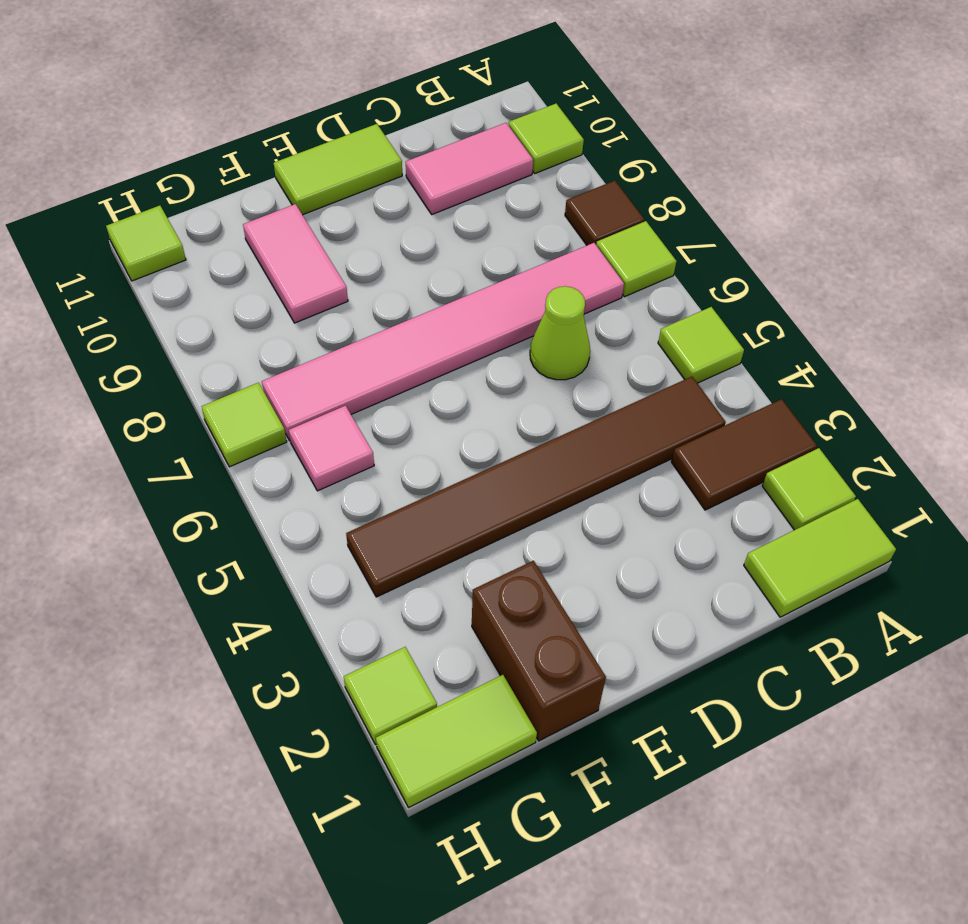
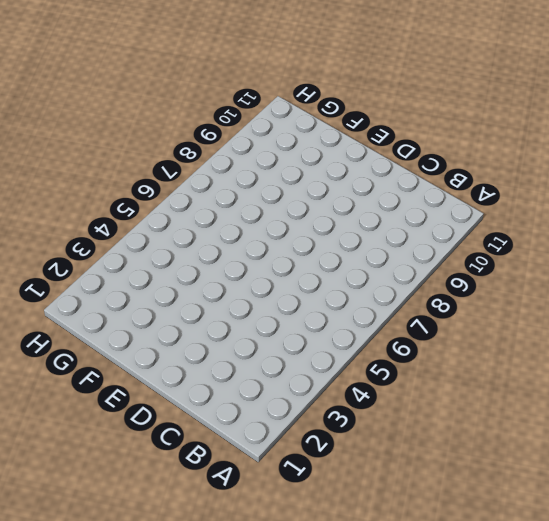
none -> lime 1x2 tile [744,499,896,617]
none -> lime 1x1 tile [762,448,856,530]
none -> brown 1x2 tile [672,399,817,510]

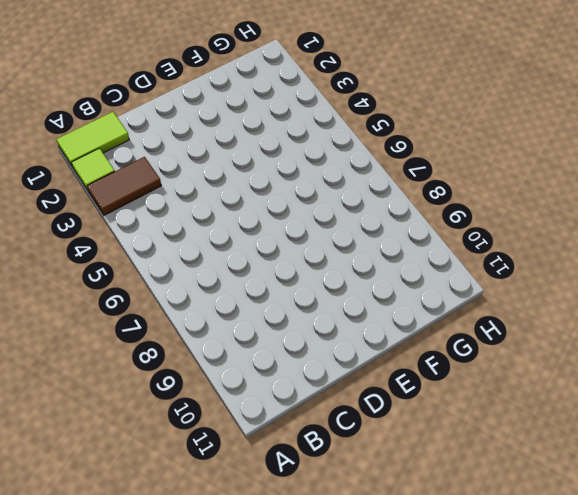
none -> lime 1x1 tile [658,307,744,383]
none -> lime 1x1 tile [596,221,676,297]
none -> brown 1x1 tile [565,181,644,245]

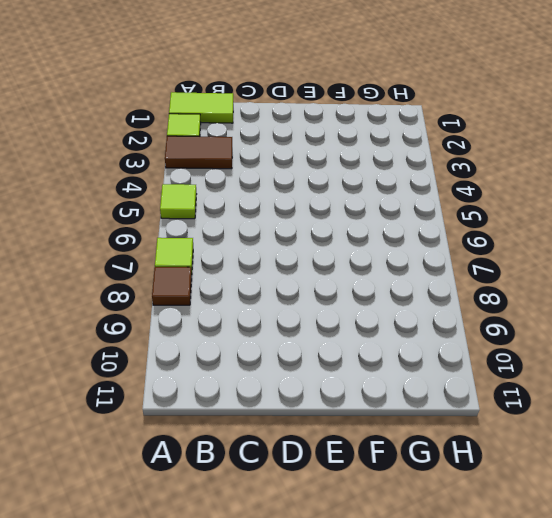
none -> lime 1x1 tile [509,104,584,173]
none -> brown 1x6 tile [346,377,726,597]
none -> pink 1x6 tile [262,243,624,441]

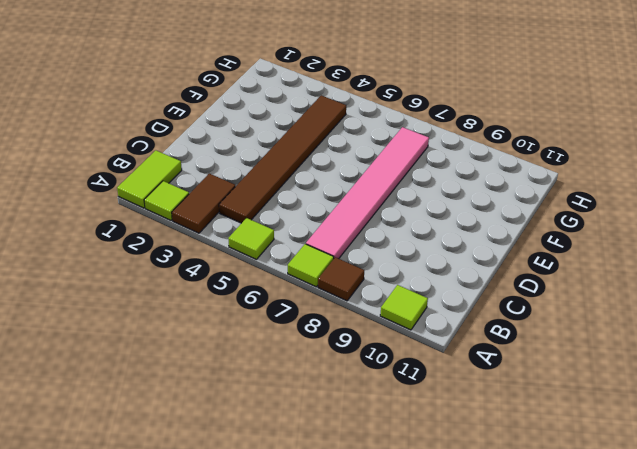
none -> pink 1x2 tile [406,123,533,214]
none -> lime 1x1 cone [530,286,590,380]
none -> lime 1x2 tile [274,124,402,215]

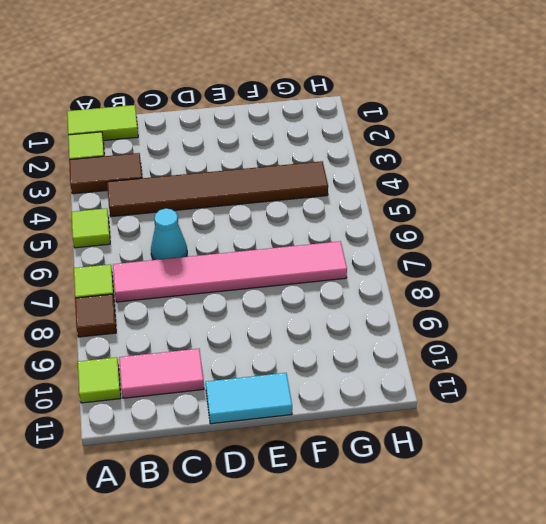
cyan 1x1 cone [151,209,187,260] -> lime 1x1 cone [530,286,590,380]
cyan 1x2 tile [206,373,292,424] -> lime 1x2 tile [274,124,402,215]
none -> brown 1x2 brick [472,561,606,741]
none -> pink 1x2 tile [243,204,348,323]
none -> lime 1x2 tile [376,675,537,808]

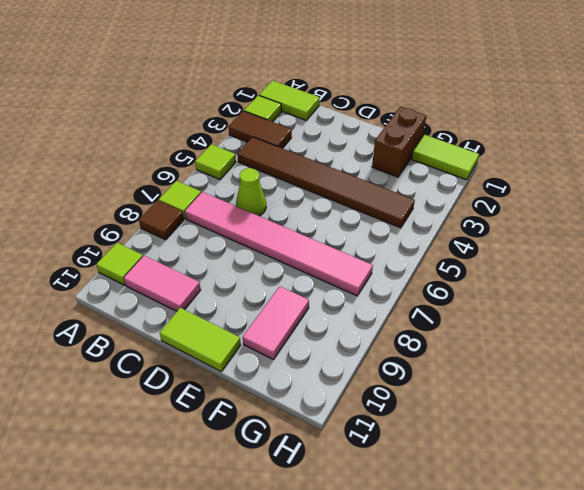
none -> pink 1x1 tile [289,406,374,491]
none -> lime 1x1 tile [344,647,437,745]
none -> lime 1x1 tile [201,383,287,467]

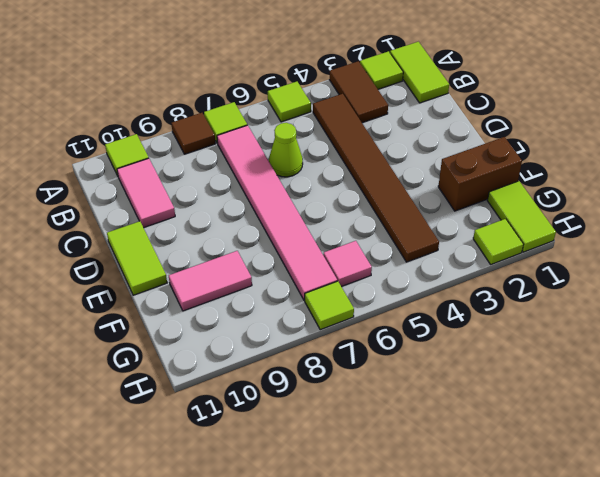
none -> lime 1x1 tile [106,206,186,281]

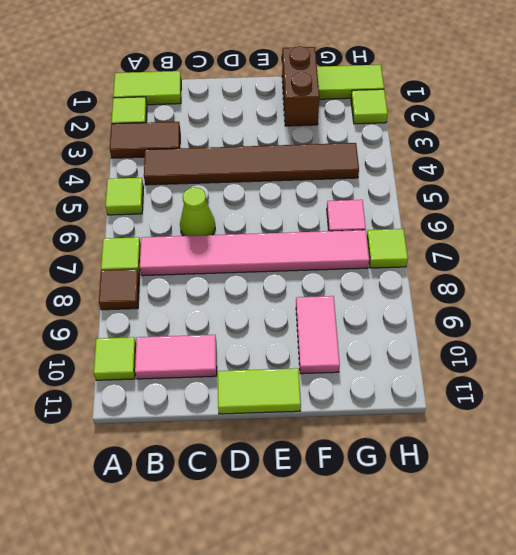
none -> lime 1x1 tile [106,206,186,281]

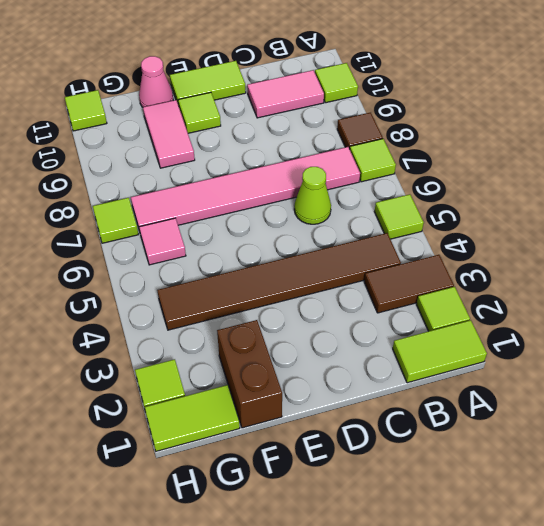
lime 1x1 tile [178,92,221,133] -> none
pink 1x1 cone [139,56,173,107] -> none

